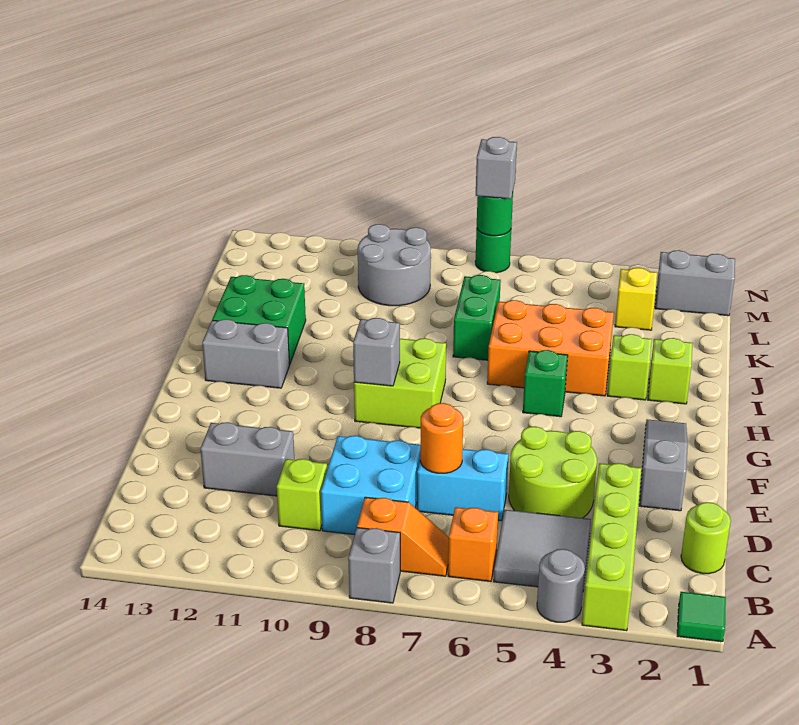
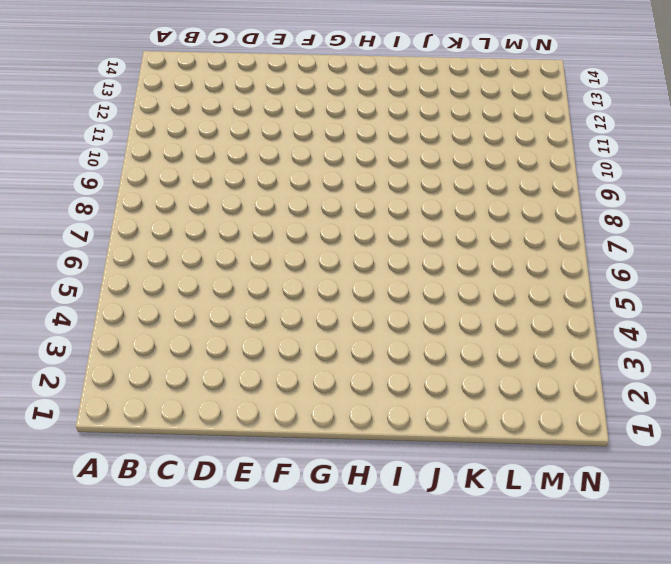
none -> green 1x1 tile [677,592,726,642]
none -> lime 1x4 brick [582,463,641,631]
none -> grey 1x1 round brick [537,549,585,622]
none -> grey 1x1 brick [348,528,400,603]

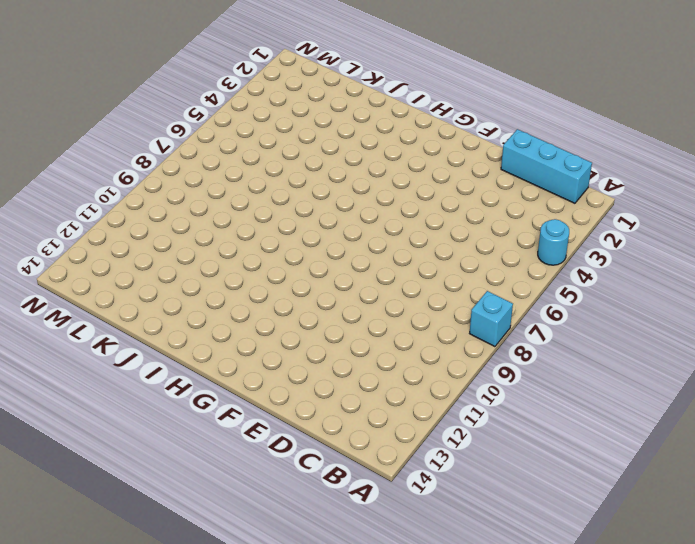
cyan 1x1 round brick [538,219,569,265] -> grey 1x1 round brick [537,549,585,622]
cyan 1x1 brick [470,291,513,347] -> grey 1x1 brick [348,528,400,603]
cyan 1x3 brick [501,129,592,203] -> lime 1x1 round brick [681,502,731,574]
none -> green 1x1 tile [677,592,726,642]
none -> lime 1x4 brick [582,463,641,631]
none -> grey 2x2 tile [494,510,591,590]
none -> orange 1x1 brick [448,507,498,582]

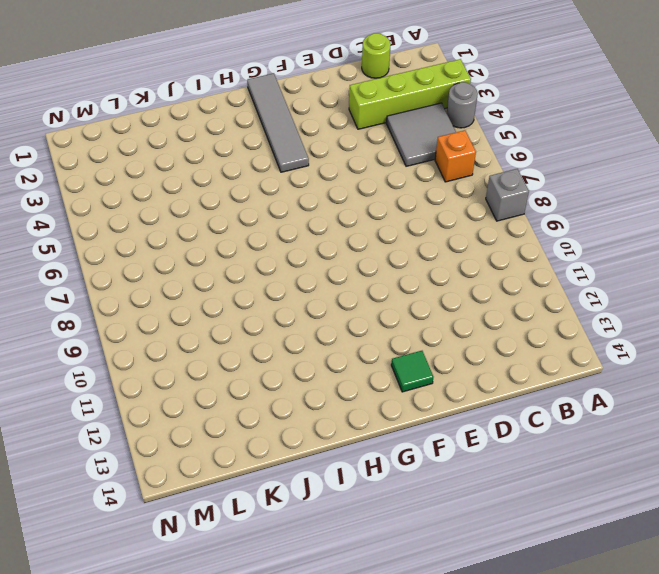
green 1x1 tile [391,351,433,392] -> green 1x1 tile moved to [677,592,726,642]
grey 1x4 tile [247,73,309,172] -> grey 1x3 slope [639,419,688,511]
none -> orange 1x2 slope [357,497,449,576]
none -> cyan 2x2 brick [321,436,421,535]
none -> lime 1x1 brick [277,459,327,531]
none -> lime 2x2 round brick [509,426,597,518]

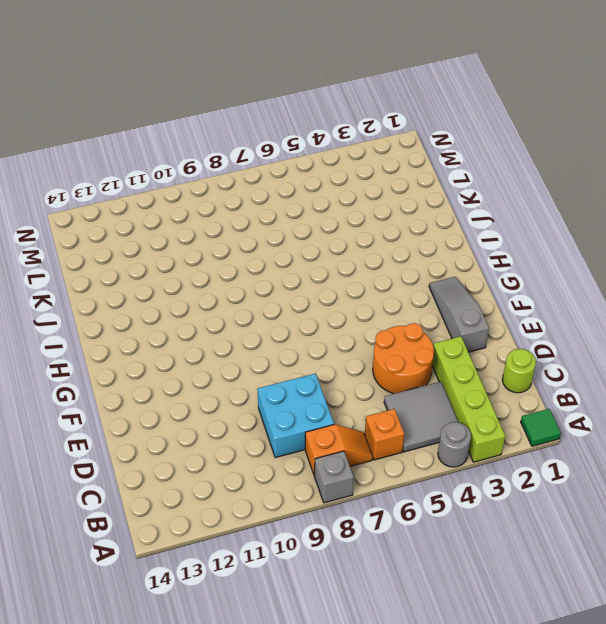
orange 2x2 round brick [373,323,434,394] -> lime 2x2 round brick [509,426,597,518]
none -> lime 1x1 brick [277,459,327,531]
none -> cyan 1x2 brick [417,449,509,521]
none -> grey 1x2 brick [201,422,294,496]
none -> lime 2x2 brick [354,338,446,428]

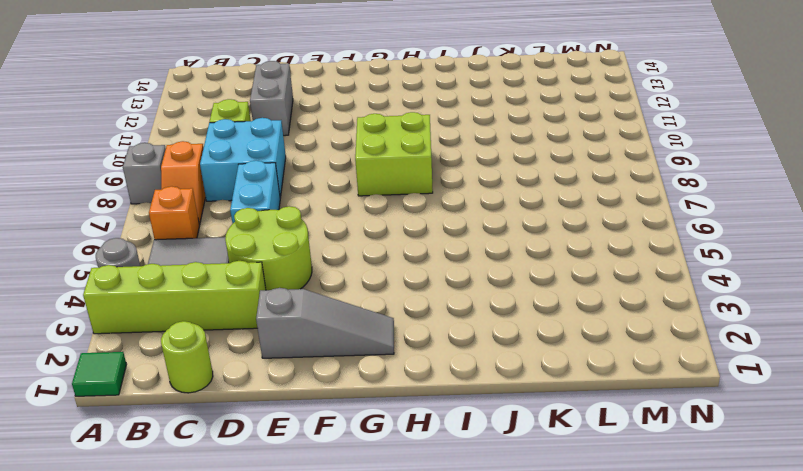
none -> green 1x1 brick [523,350,568,417]
none -> grey 1x2 brick [202,319,290,388]
none -> lime 1x1 brick [648,338,693,404]
none -> lime 1x1 brick [607,334,652,400]

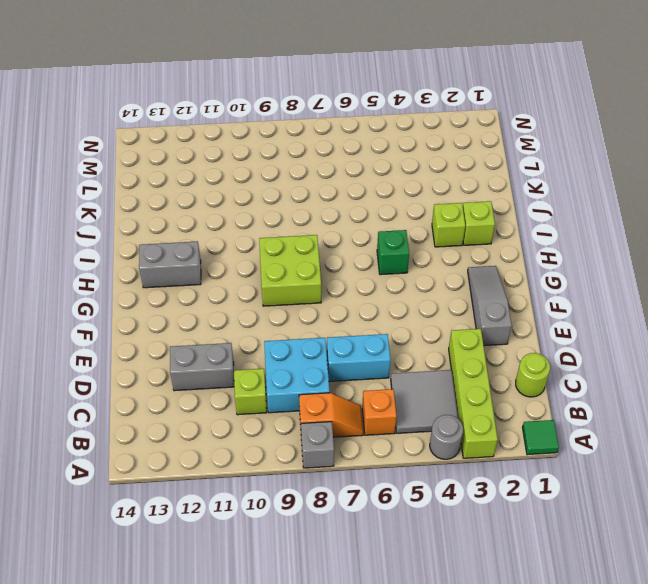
none -> lime 2x2 round brick [509,426,597,518]
none -> orange 2x3 brick [487,300,614,396]
none -> green 2x2 brick [212,275,306,365]
none -> green 1x2 brick [453,275,501,360]

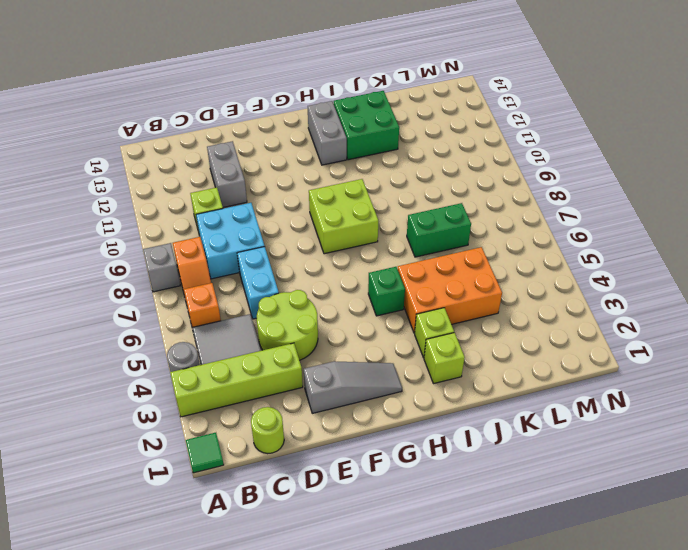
orange 2x3 brick [398,247,502,333] -> orange 2x3 brick turned to [487,300,614,396]
none -> yellow 1x1 brick [615,268,657,330]
none -> grey 2x2 round brick [358,224,431,306]
none -> grey 1x2 brick [655,250,735,316]
none -> green 1x1 round brick [475,229,511,273]

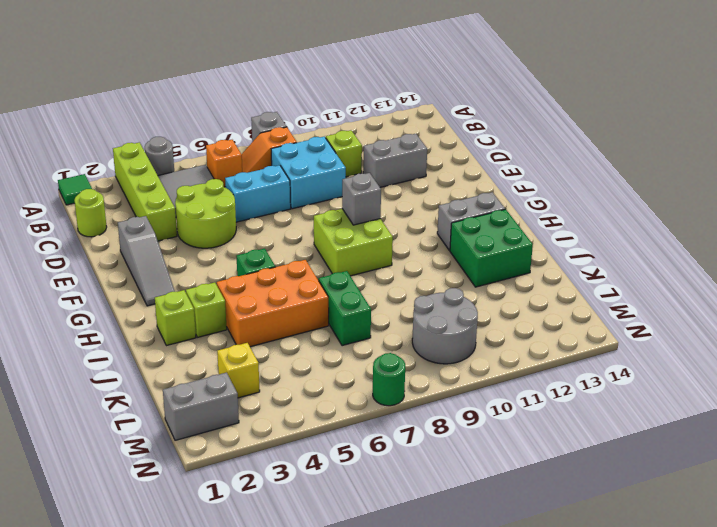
none -> orange 1x1 round brick [420,403,463,473]
none -> green 1x1 round brick [477,193,513,236]
none -> grey 1x1 brick [476,137,517,199]

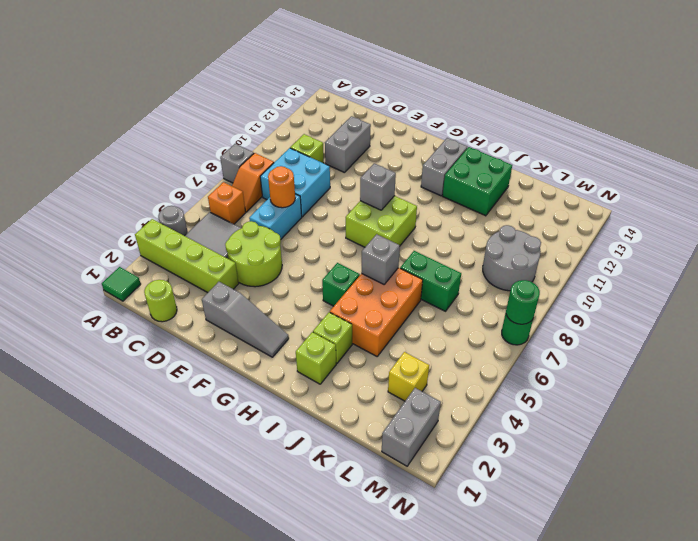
grey 1x1 brick [361,234,400,284] -> grey 1x1 brick moved to [476,137,517,199]

